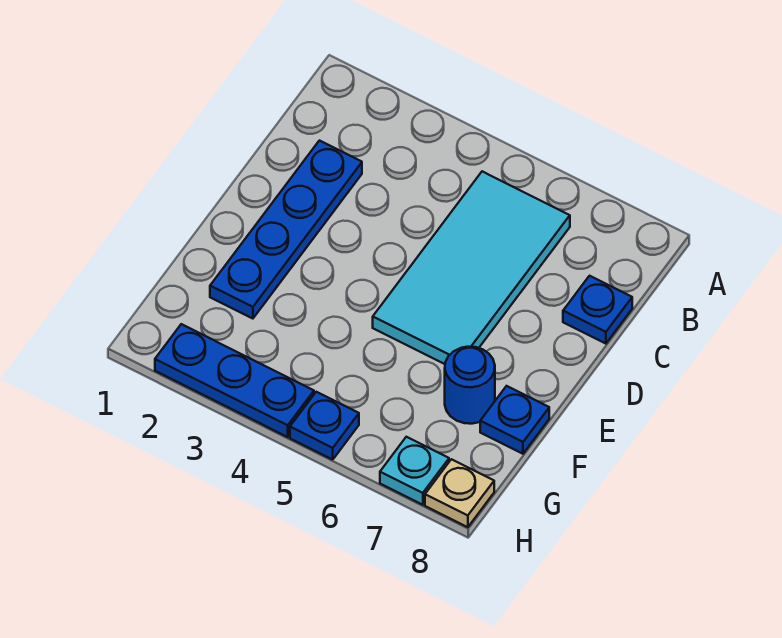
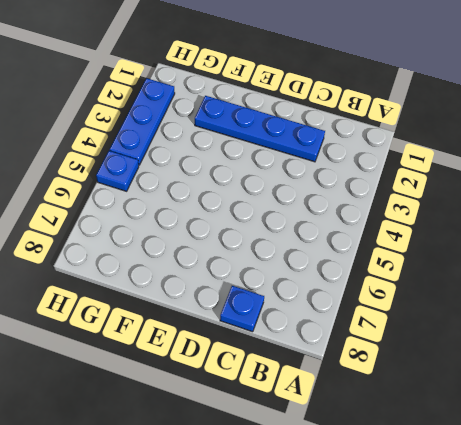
none -> cyan 2x4 tile [373,171,570,364]
none -> blue 1x1 round brick [445,347,495,424]

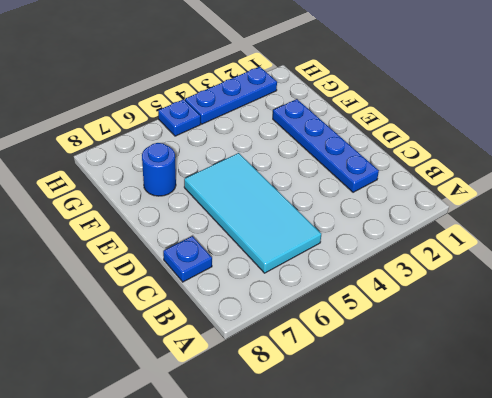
none -> blue 1x1 plate [480,386,549,454]
none -> cyan 1x1 plate [380,437,449,505]

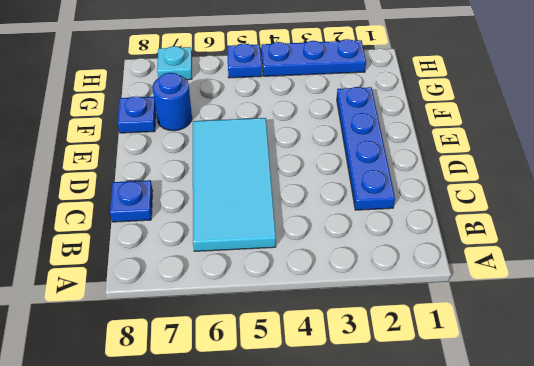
none -> tan 1x1 plate [425,459,494,527]

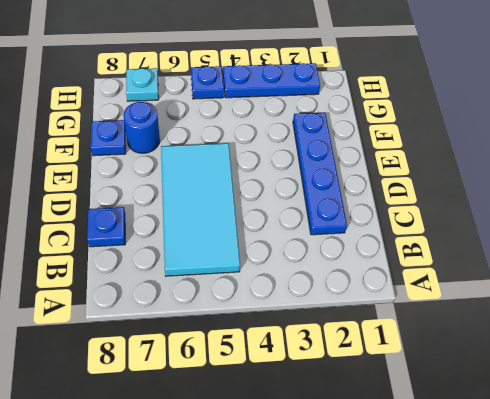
none -> tan 1x1 plate [425,459,494,527]

